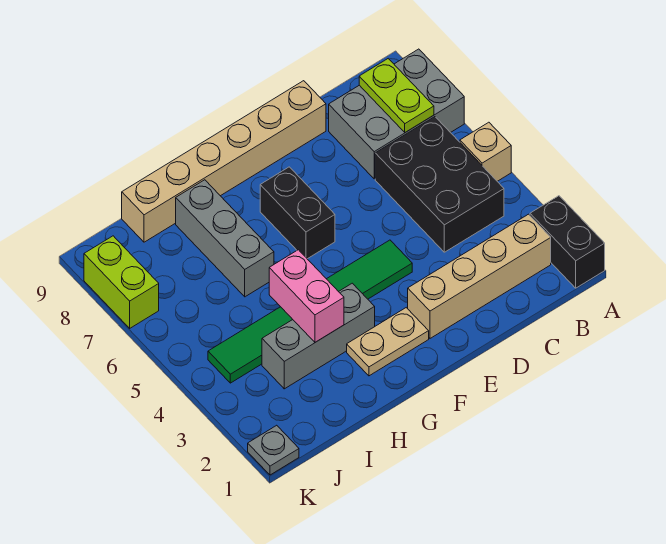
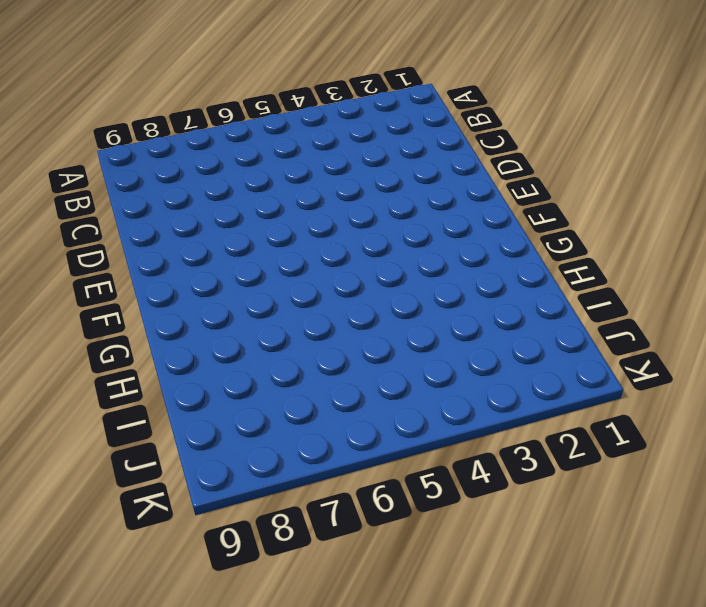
none -> black 1x2 brick [530,196,605,288]
none -> tan 1x1 brick [460,122,511,181]
none -> grey 2x3 brick [329,49,464,179]

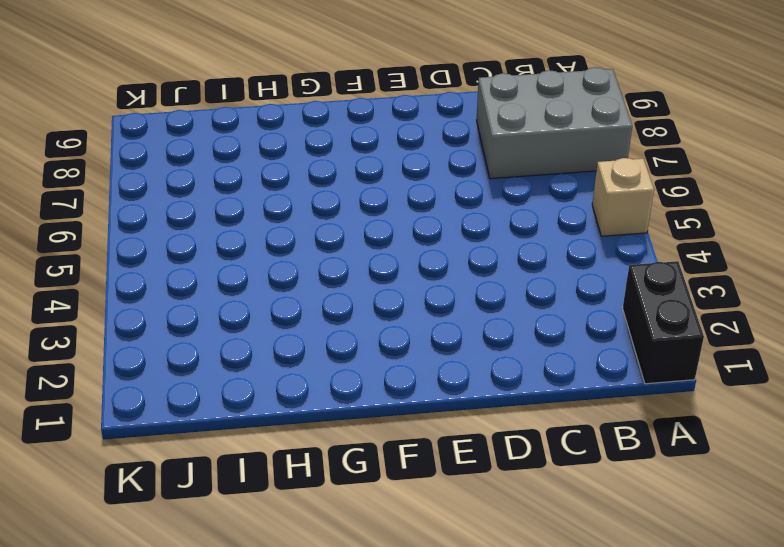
none -> tan 1x4 brick [408,214,551,338]
none -> black 2x3 brick [375,117,504,252]
none -> tan 1x6 brick [122,81,326,242]

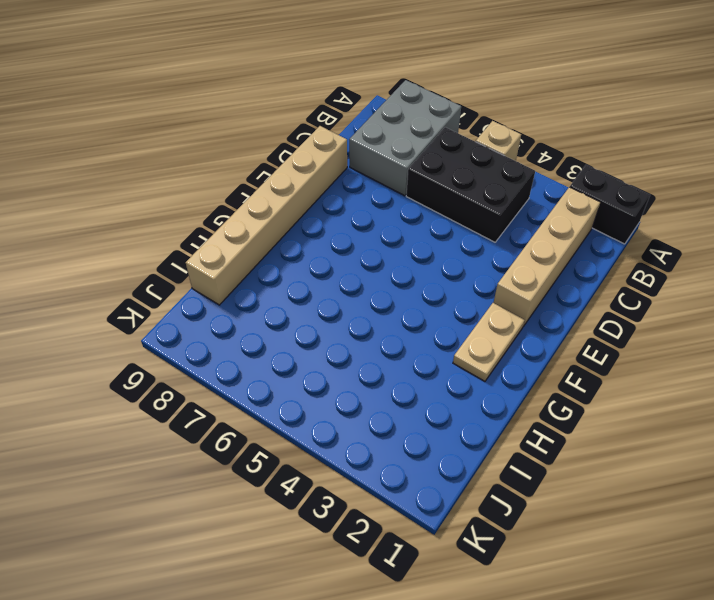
none -> green 1x6 tile [208,240,412,383]
none -> black 1x2 brick [260,167,335,259]
none -> grey 1x3 brick [262,283,375,389]

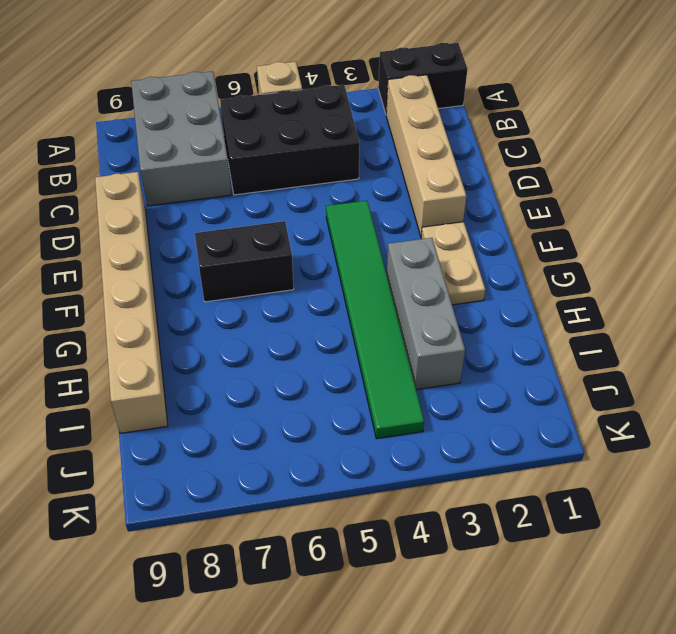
none -> grey 1x3 brick [176,180,274,297]
none -> grey 1x1 plate [248,425,299,475]
none -> lime 1x2 brick [84,236,159,328]

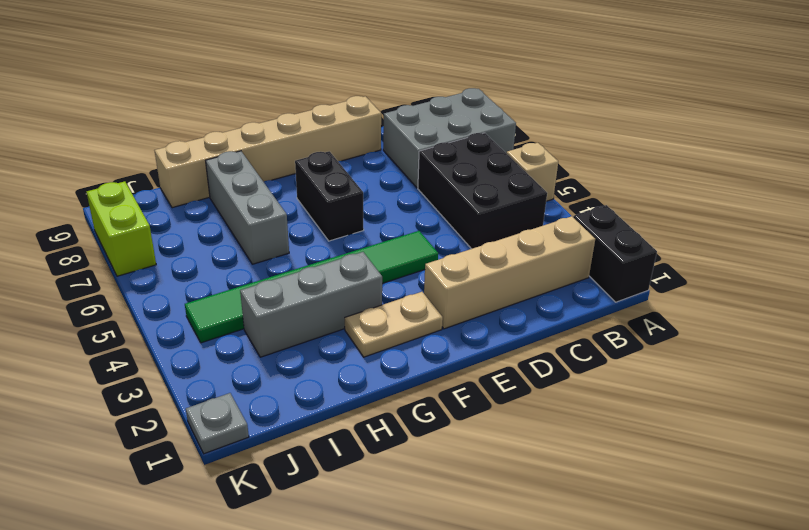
none -> lime 1x2 plate [359,59,434,132]
none -> pink 1x2 brick [269,250,344,342]

